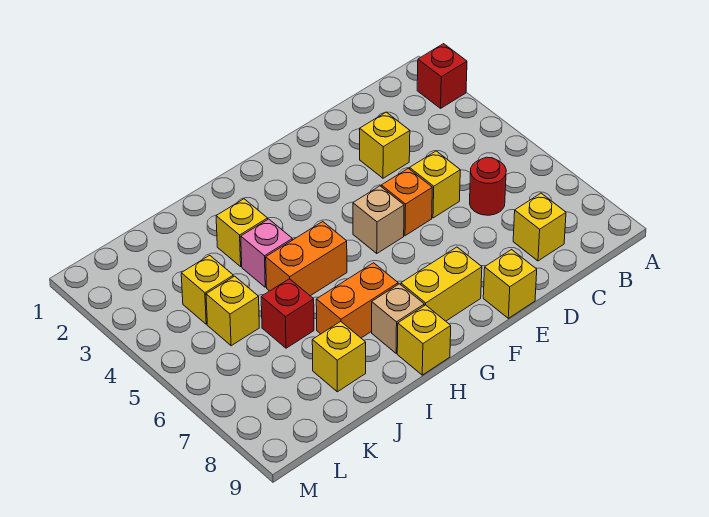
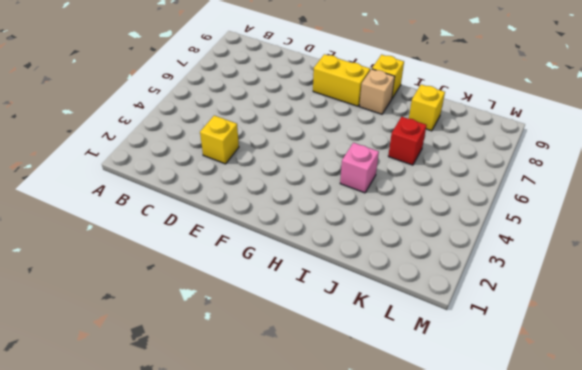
none -> red 1x1 brick [417,44,467,108]
none -> red 1x1 round brick [470,157,506,215]
none -> yellow 1x1 brick [513,193,566,261]

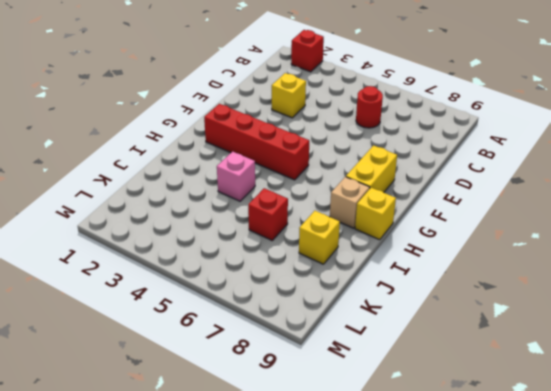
red 1x4 brick [204,104,309,180] -> none
none -> yellow 1x1 brick [513,193,566,261]
none -> yellow 1x1 brick [410,151,460,218]
none -> orange 1x1 brick [381,168,432,236]

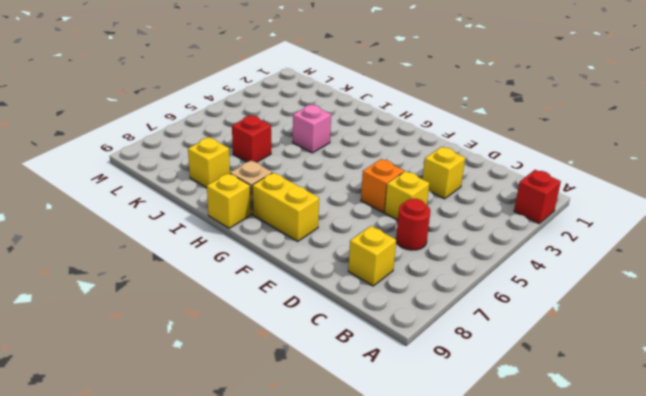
none -> yellow 1x1 brick [483,250,537,318]
none -> tan 1x1 brick [353,186,404,253]
none -> orange 1x2 brick [266,222,347,296]

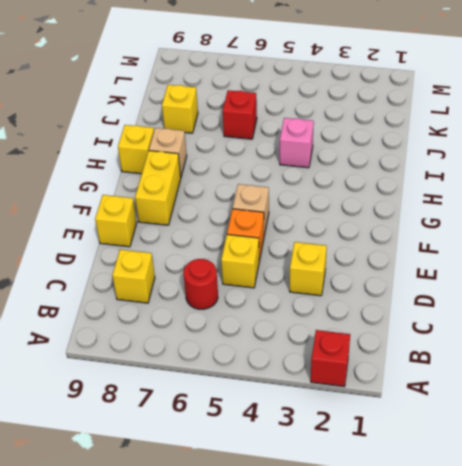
none -> orange 1x2 brick [266,222,347,296]
none -> orange 1x2 brick [316,263,398,338]
none -> yellow 1x1 brick [216,199,268,266]

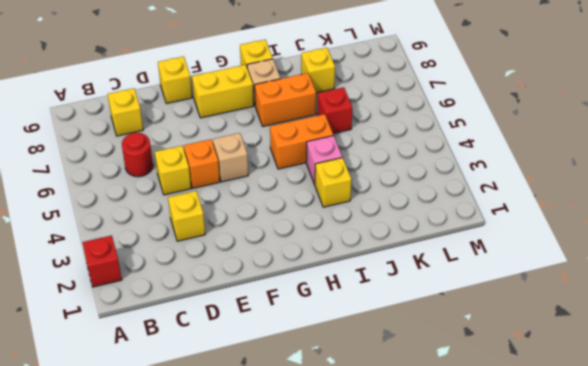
none -> yellow 1x1 brick [181,255,233,324]
none -> yellow 1x1 brick [206,276,259,346]

